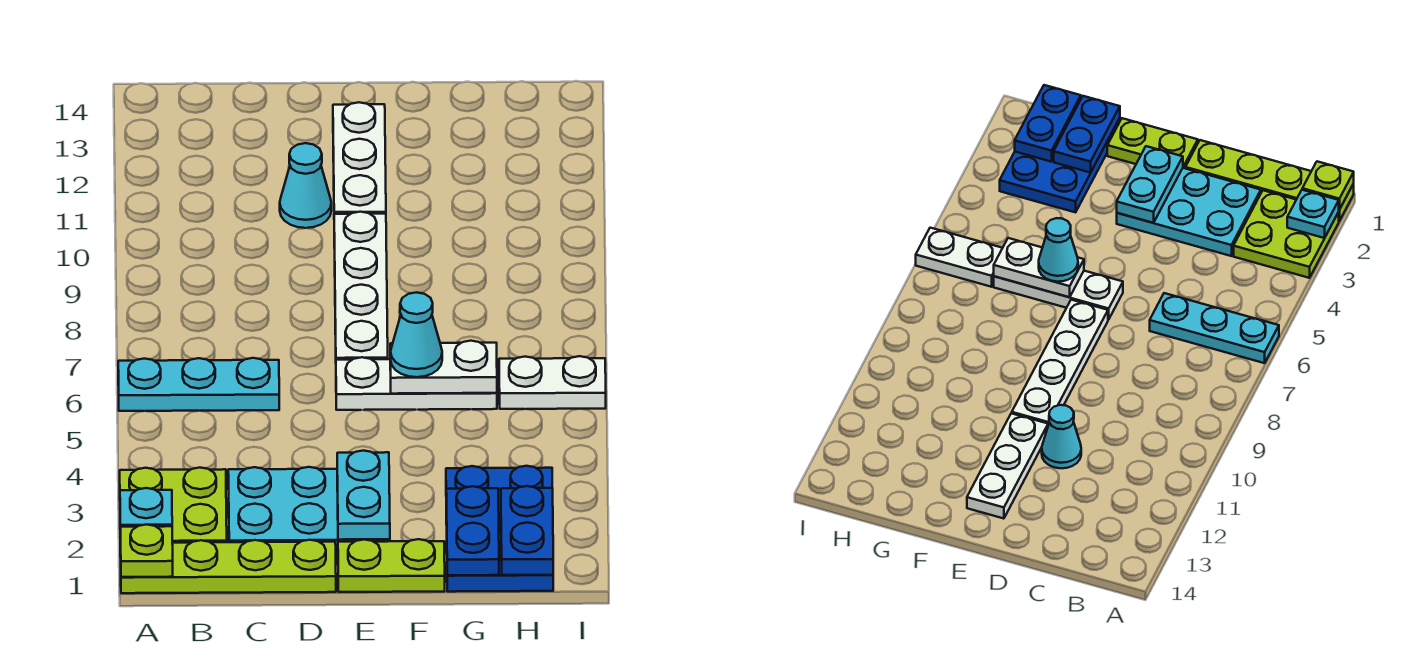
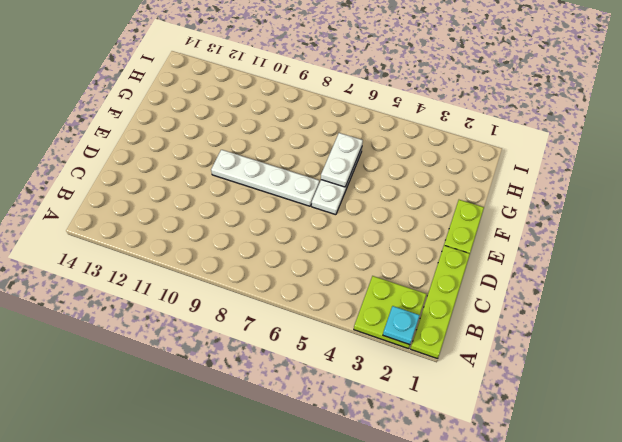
none -> cyan 1x3 plate [118,358,279,411]
none -> cyan 2x3 plate [228,467,390,556]
none -> cyan 1x1 cone [280,143,331,228]

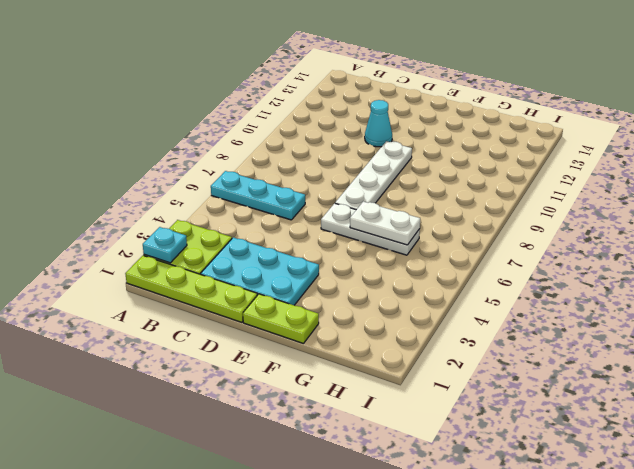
none -> white 1x3 plate [333,102,386,214]
none -> blue 2x3 plate [446,466,553,592]
none -> white 1x2 plate [499,356,606,409]

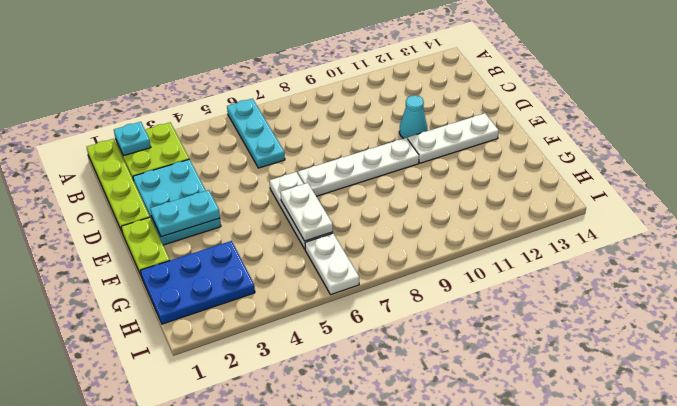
none -> lime 1x1 plate [120,524,173,577]
none -> blue 1x2 plate [446,486,499,575]
none -> blue 1x2 plate [501,486,553,575]

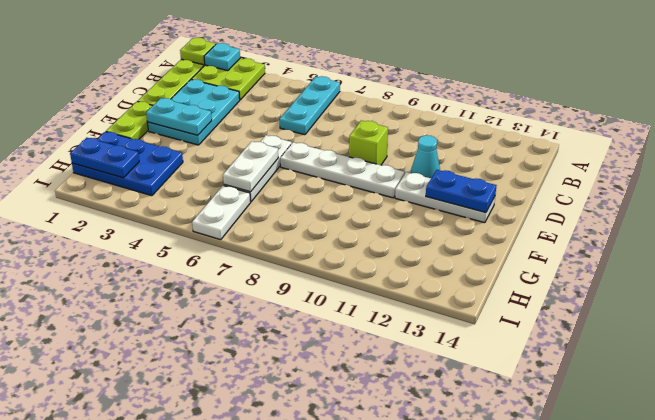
lime 1x1 brick [349,121,388,165] -> none
blue 1x2 plate [426,170,497,213] -> blue 1x2 plate moved to [446,486,499,575]
none -> cyan 1x1 cone [391,292,442,377]

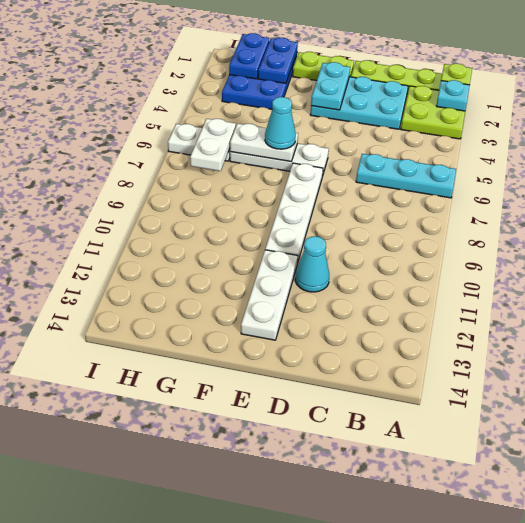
white 1x2 plate [190,119,236,171] -> none

